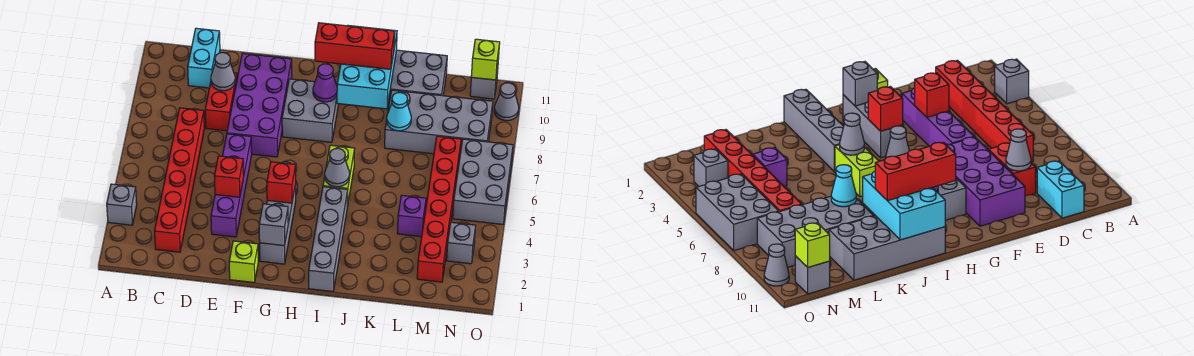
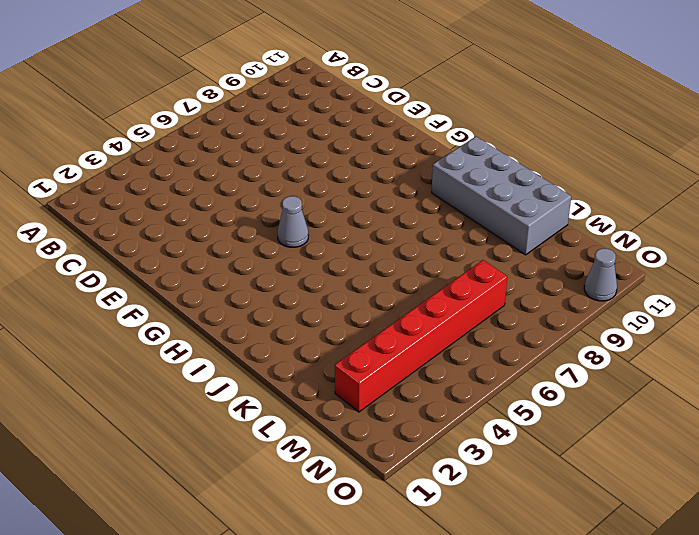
none -> grey 1x1 brick [107,184,137,225]
none -> red 1x6 brick [155,108,204,252]
none -> cyan 1x2 brick [188,28,220,88]
none -> red 1x2 brick [205,73,237,131]

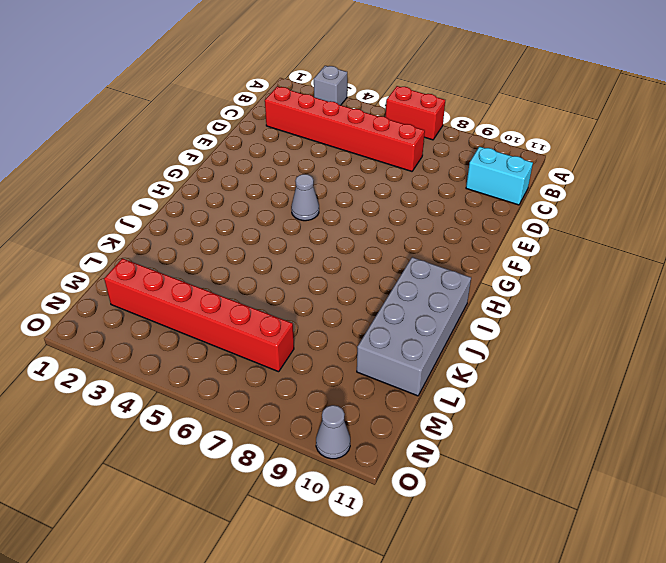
red 1x2 brick [386,86,445,140] -> red 1x2 brick moved to [205,73,237,131]
none -> purple 1x4 brick [211,134,252,237]
none -> purple 2x4 brick [227,53,292,157]
none -> lime 1x1 brick [229,241,258,282]
none -> grey 1x3 brick [260,184,296,264]

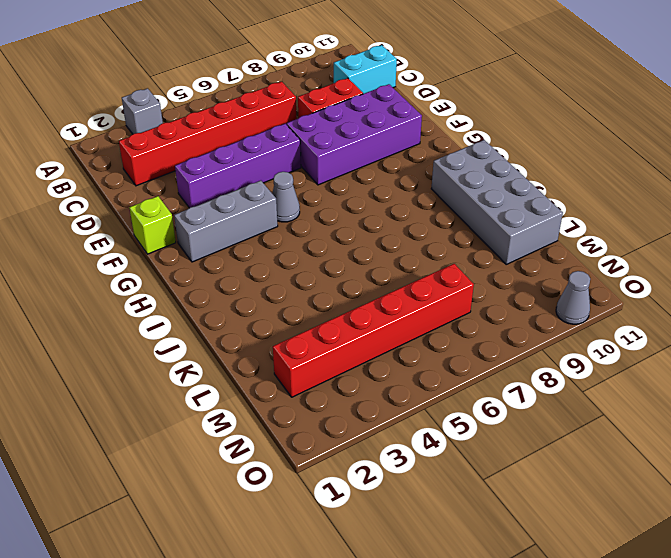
none -> grey 2x2 brick [282,79,339,142]
none -> grey 1x4 brick [309,187,348,292]
none -> lime 1x2 brick [323,145,355,207]
none -> grey 2x4 brick [385,90,493,154]

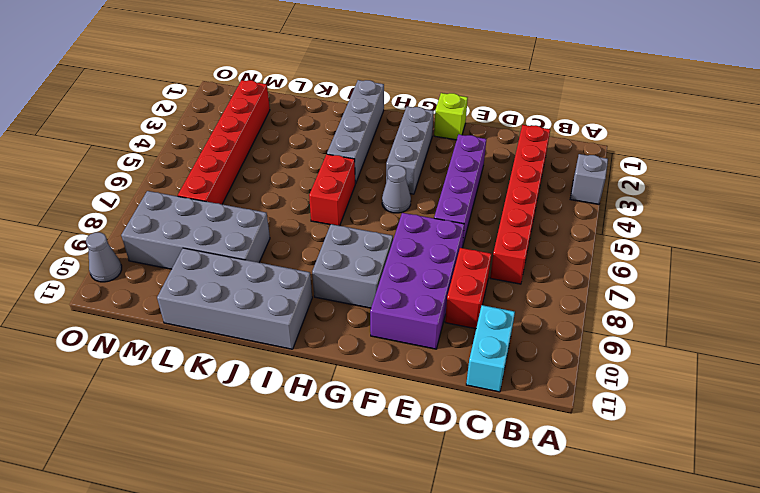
red 1x2 brick [309,154,355,226] -> lime 1x2 brick [323,145,355,207]
none -> purple 1x1 brick [397,195,426,237]
none -> grey 1x1 brick [447,222,476,264]
none -> grey 2x3 brick [453,139,513,224]
none -> grey 1x1 brick [470,67,498,99]

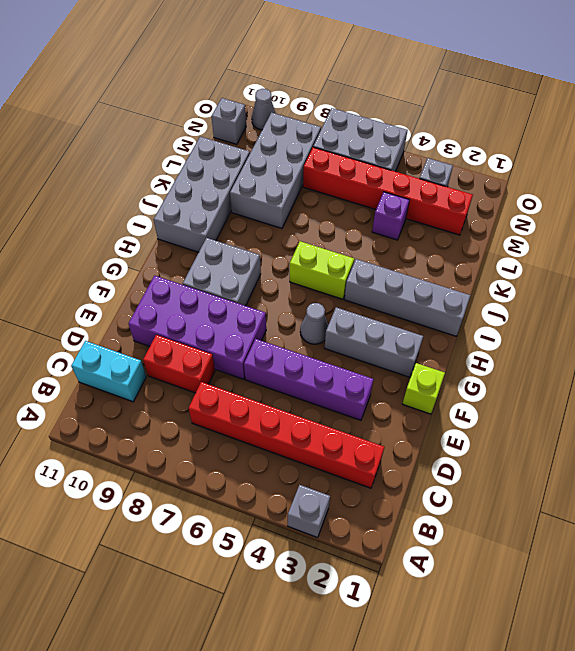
none -> grey 1x1 cone [211,53,235,91]
none -> red 1x1 brick [214,156,244,197]
none -> grey 1x1 brick [259,204,288,246]
none -> red 1x1 brick [267,162,296,203]

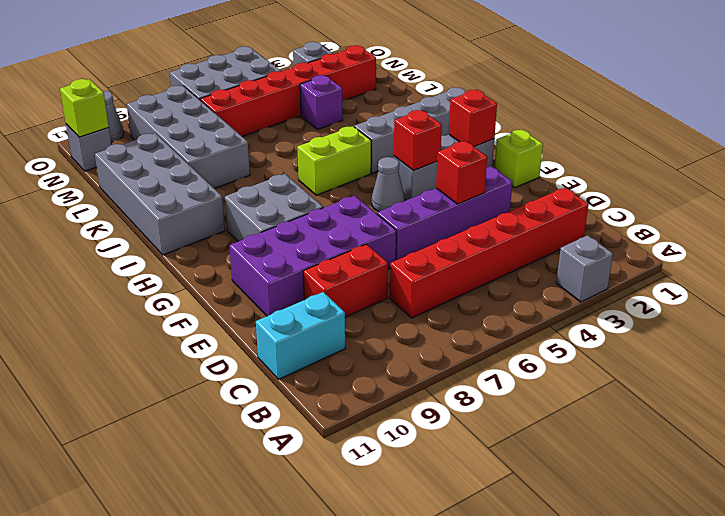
red 1x1 brick [449,90,497,147] -> grey 1x1 brick [259,204,288,246]
none -> grey 1x1 cone [211,53,235,91]
none -> purple 1x1 cone [313,64,337,102]
none -> grey 1x1 cone [325,148,350,187]
none -> cyan 2x3 brick [337,25,397,109]

